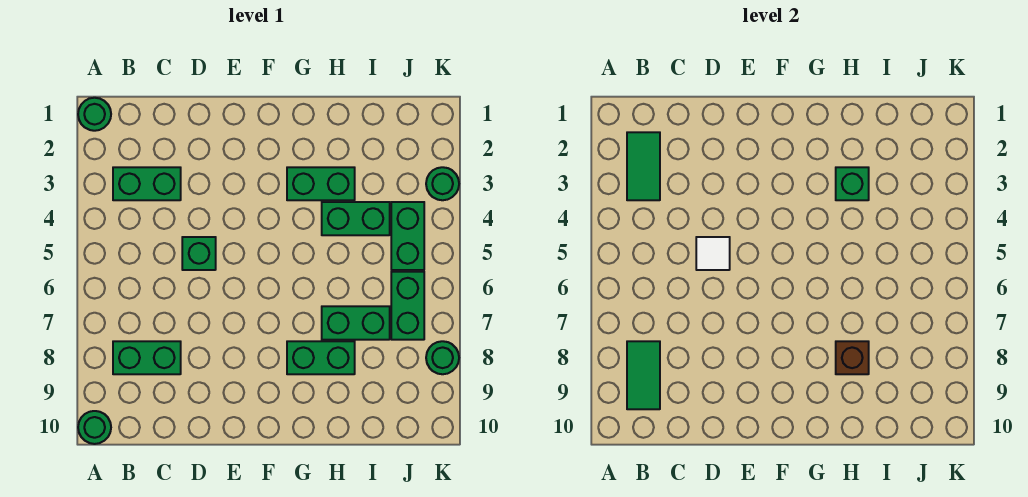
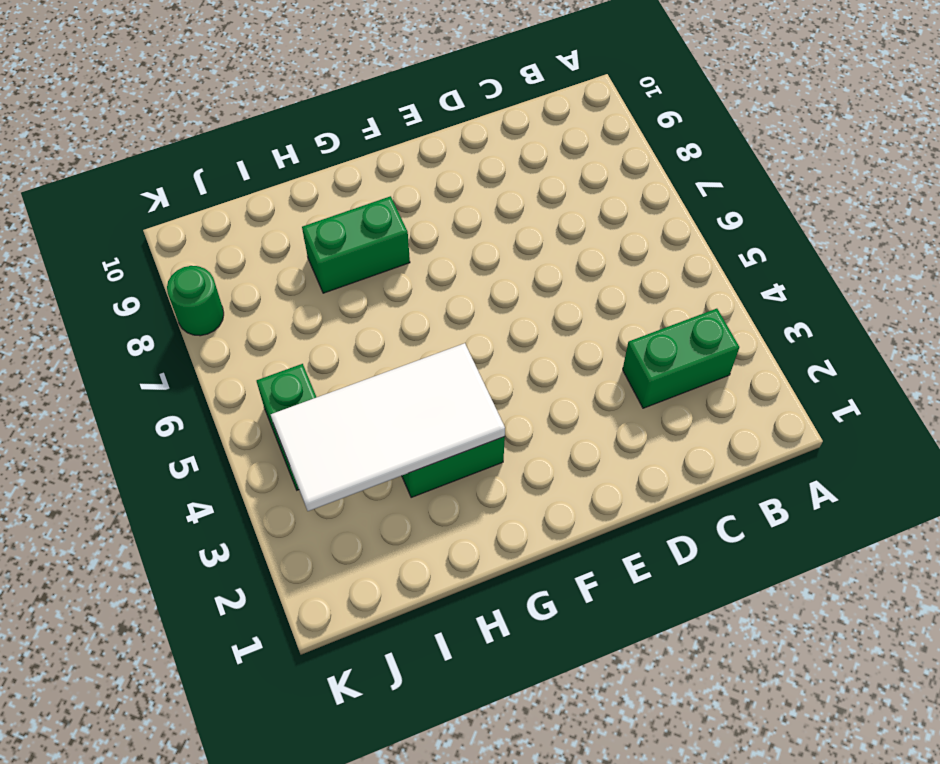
white 2x4 tile [271,343,505,511] -> green 1x1 brick [836,167,869,200]
none -> green 1x1 round brick [78,98,111,131]
none -> green 1x1 round brick [78,411,111,444]
none -> green 1x2 brick [113,341,181,374]

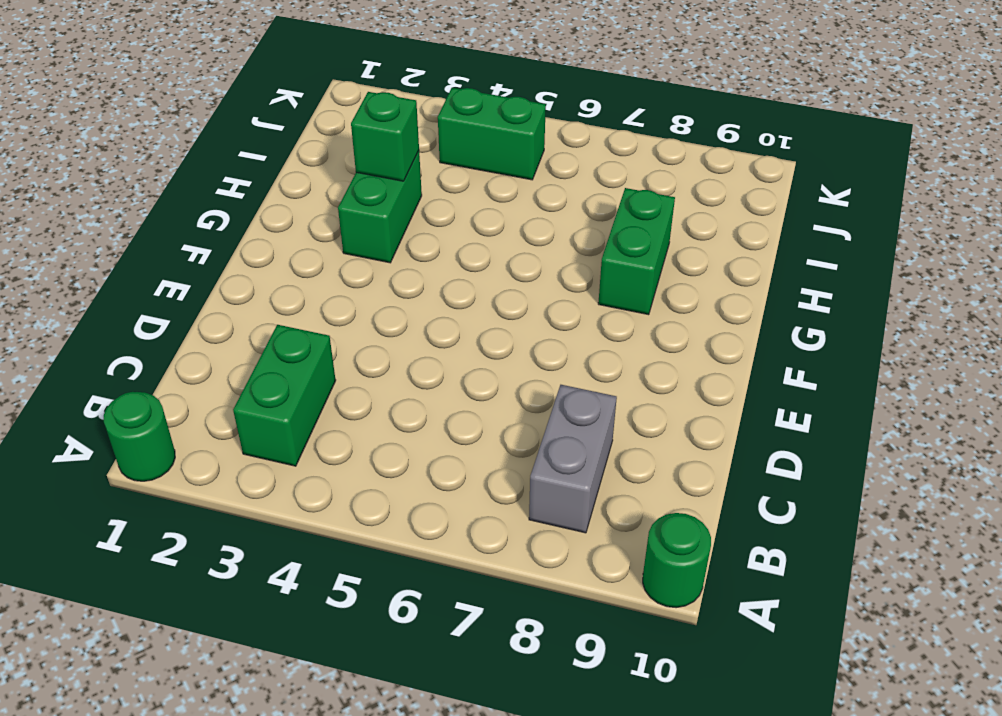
grey 1x2 brick [529,385,617,533] -> green 1x2 brick [113,341,181,374]
none -> green 1x1 brick [182,237,216,270]
none -> green 1x2 brick [322,202,390,235]
none -> green 1x2 brick [322,306,390,340]

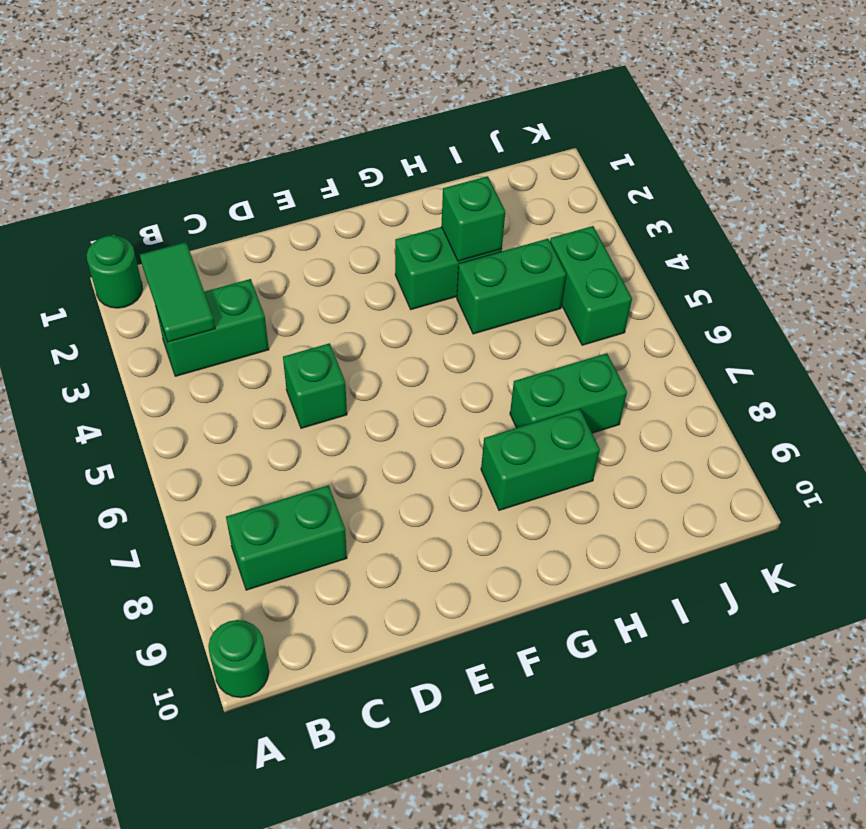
none -> green 1x2 brick [391,272,424,340]
none -> green 1x1 round brick [426,167,459,200]
none -> green 1x1 round brick [426,341,459,374]

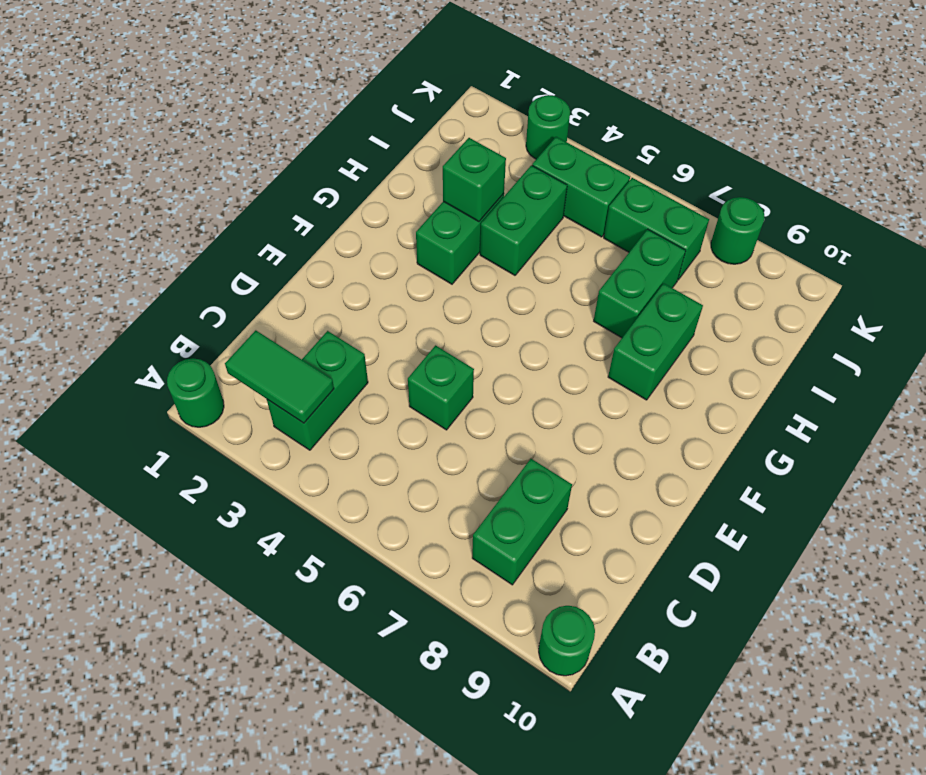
none -> green 1x2 tile [627,341,660,409]
none -> white 1x1 tile [696,237,730,270]
none -> brown 1x1 brick [836,341,869,374]

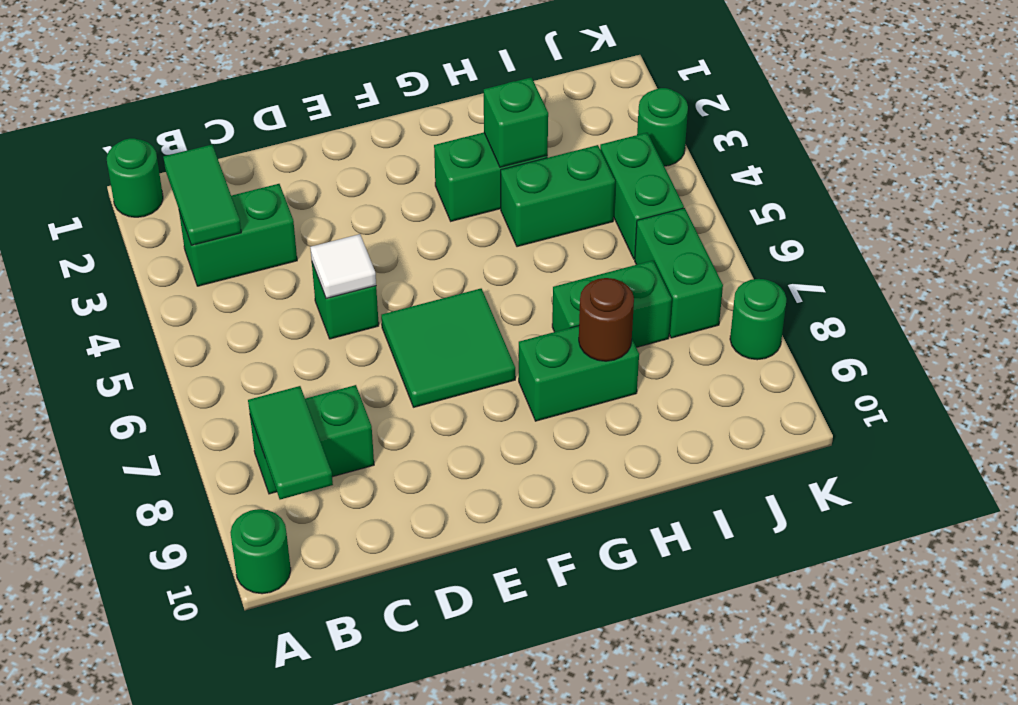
green 2x2 tile [381,289,515,407] -> none
brown 1x1 round brick [579,278,634,361] -> brown 1x1 brick [836,341,869,374]

